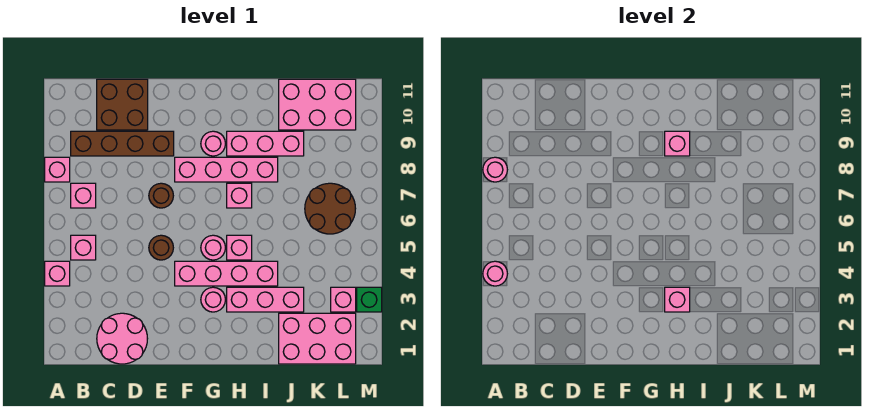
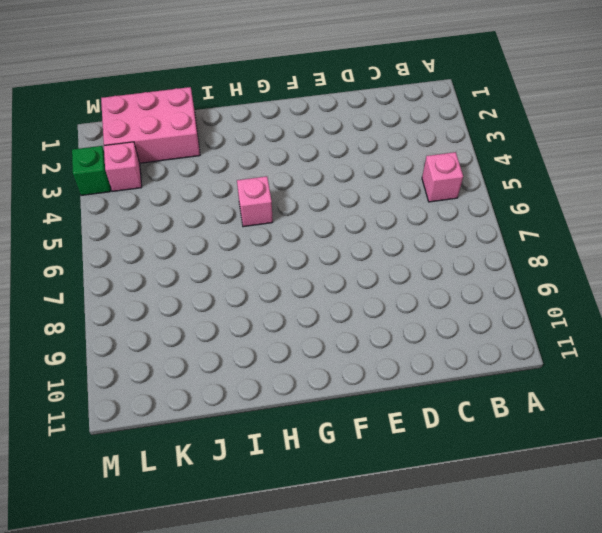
none -> pink 1x1 brick [45,261,70,286]
none -> pink 1x1 brick [45,157,70,182]
none -> pink 1x1 brick [71,183,96,208]

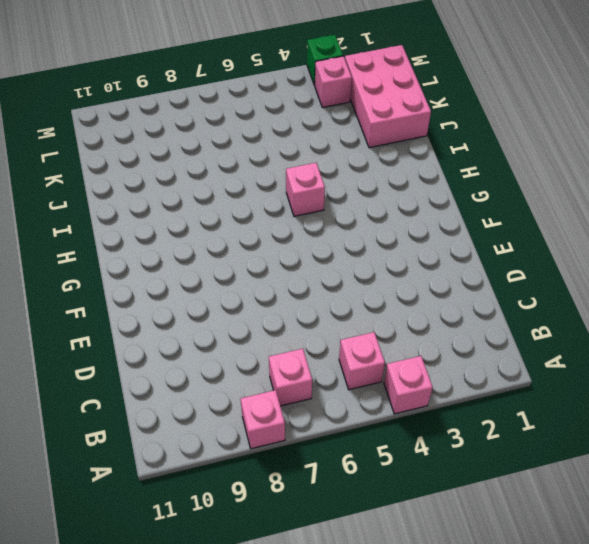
none -> brown 1x4 brick [71,131,174,156]
none -> pink 2x2 round brick [97,313,148,364]
none -> brown 2x2 brick [97,79,148,130]

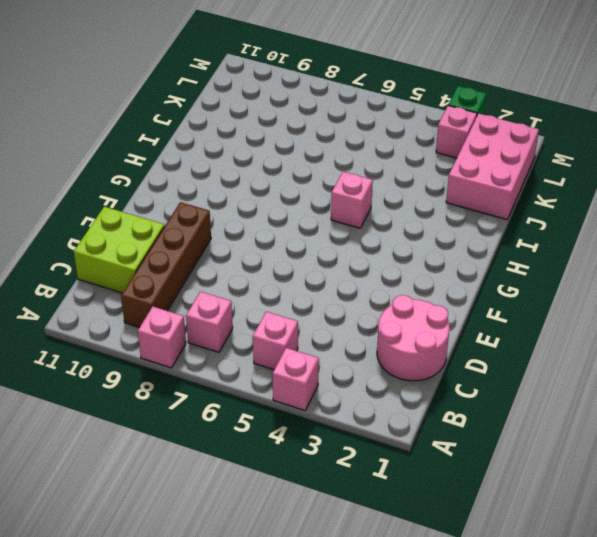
lime 2x2 brick [74,207,164,293] -> brown 2x2 brick [97,79,148,130]
none -> brown 1x1 round brick [149,235,173,260]
none -> brown 1x1 round brick [149,183,173,208]
none -> pink 1x4 brick [175,261,278,286]

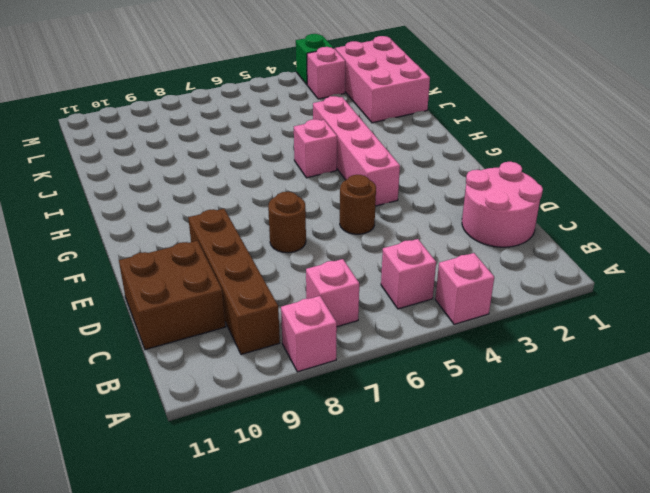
none -> pink 1x4 brick [175,157,278,182]
none -> pink 1x1 round brick [201,287,225,312]
none -> pink 1x1 round brick [201,235,225,260]

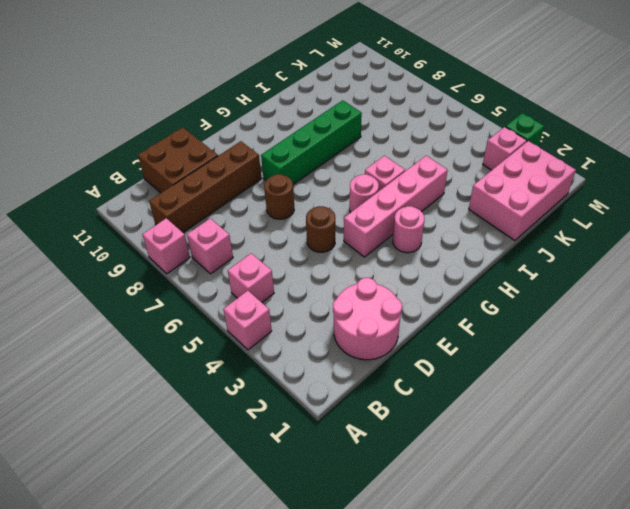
green 1x4 brick [261,100,362,185] -> pink 1x4 brick [175,157,278,182]
none -> pink 1x1 round brick [201,131,225,156]
none -> pink 1x3 brick [227,287,304,312]
none -> pink 1x1 brick [227,183,252,208]

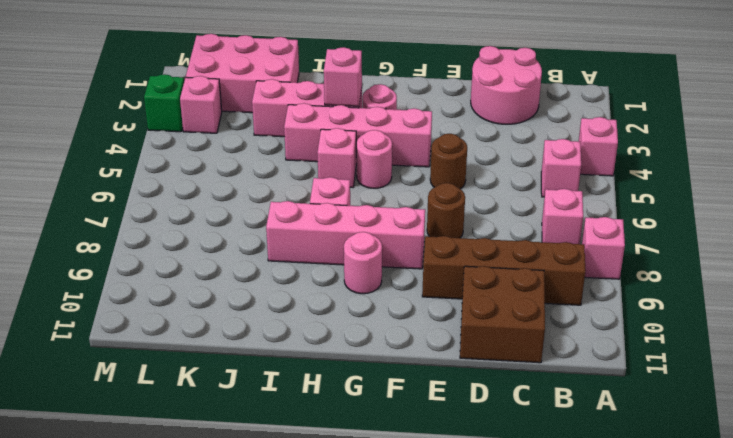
none -> pink 1x3 brick [227,131,304,156]
none -> pink 2x3 brick [279,79,356,130]
none -> brown 2x2 round brick [305,183,356,234]

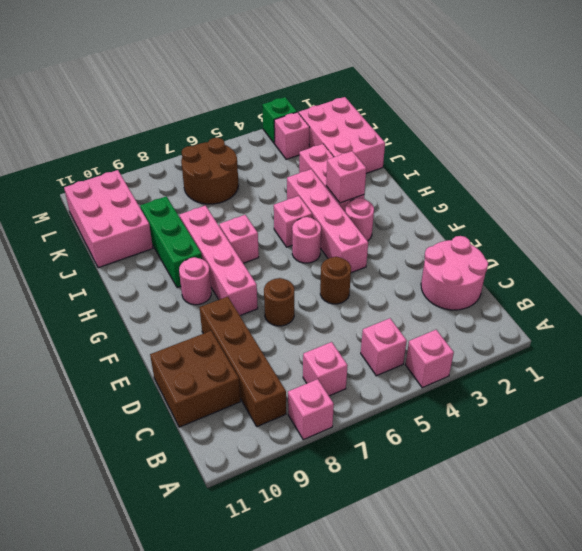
green 1x3 brick [140,196,202,288] -> pink 1x3 brick [227,131,304,156]
none -> pink 1x1 round brick [483,261,507,286]
none -> pink 1x1 round brick [483,157,507,182]
none -> pink 1x1 brick [665,131,690,156]

